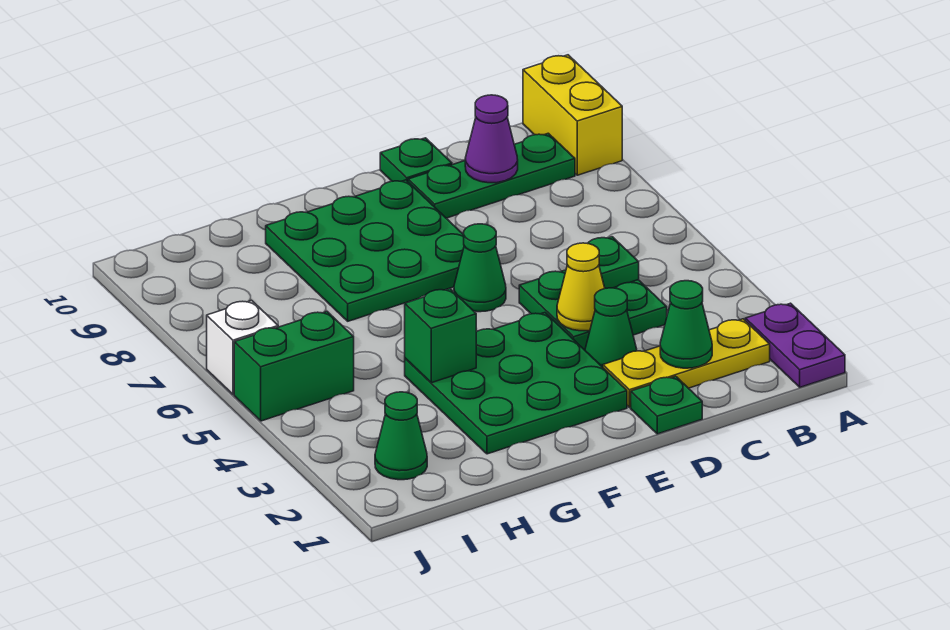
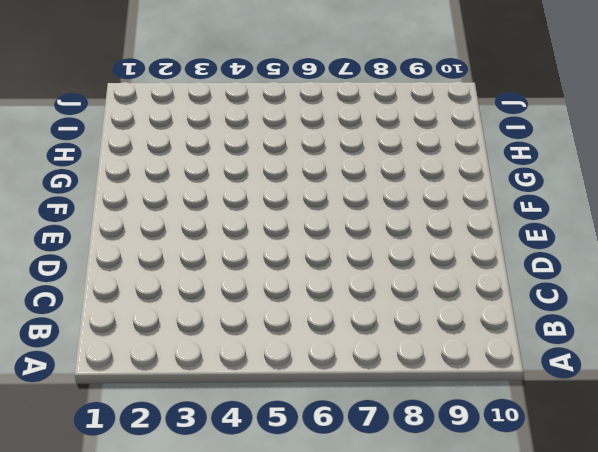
none -> purple 1x2 plate [745,303,845,387]
none -> yellow 1x2 brick [523,55,622,175]
none -> yellow 1x3 plate [603,319,770,407]

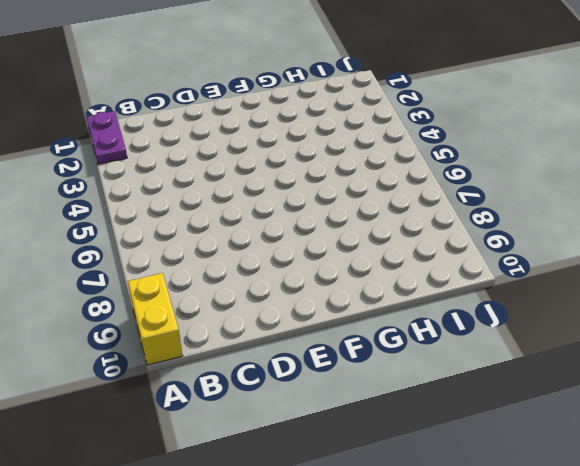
none -> yellow 1x3 plate [603,319,770,407]
none -> green 1x3 plate [408,133,575,218]
none -> green 2x2 plate [519,270,667,350]

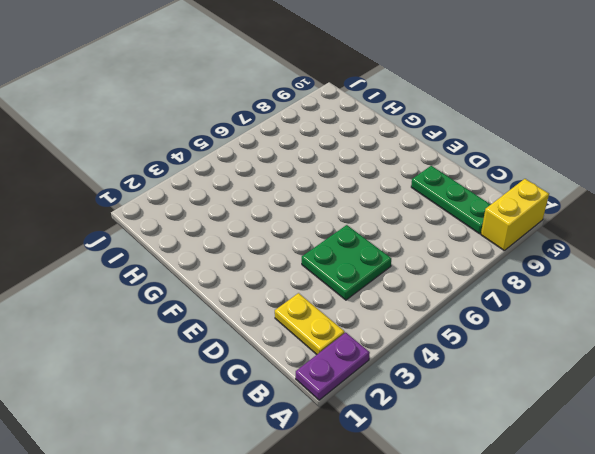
yellow 1x2 plate [275,293,345,354] -> yellow 1x3 plate [603,319,770,407]
none -> green 1x1 plate [631,376,702,434]
none -> green 1x1 cone [585,288,637,367]
none -> green 1x1 plate [380,138,452,181]

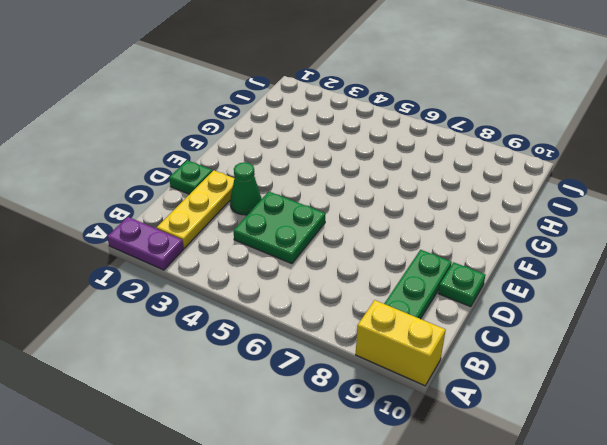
none -> green 3x3 plate [405,313,627,454]
none -> green 1x1 cone [454,224,506,312]
none -> green 3x3 plate [266,180,464,321]

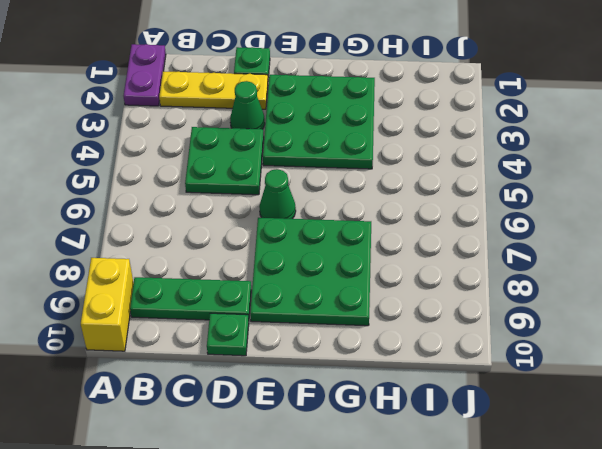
none -> green 1x1 cone [375,392,427,480]
none -> green 1x2 brick [234,312,354,421]
none -> white 1x1 brick [207,300,278,394]

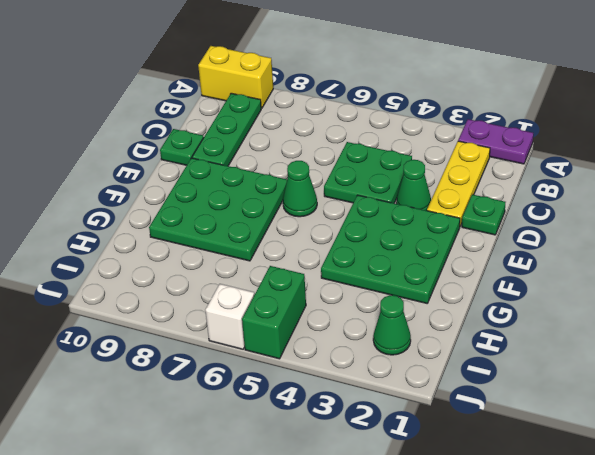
none -> green 1x1 cone [660,281,712,368]
none -> green 1x1 plate [588,237,639,288]
none -> purple 1x1 cone [465,95,518,183]

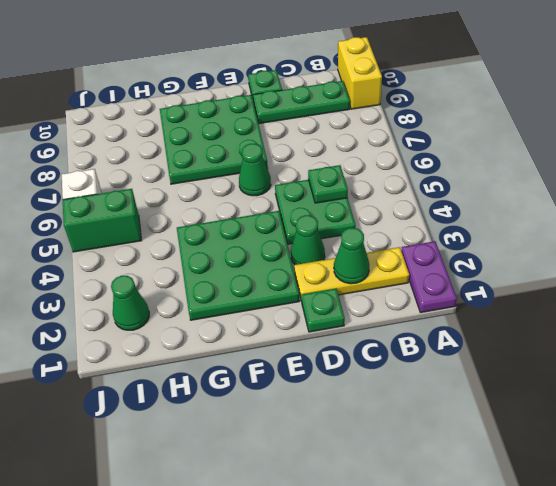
none -> purple 1x1 cone [465,95,518,183]
none -> yellow 1x1 cone [557,243,605,331]
none -> green 1x1 brick [405,289,477,383]

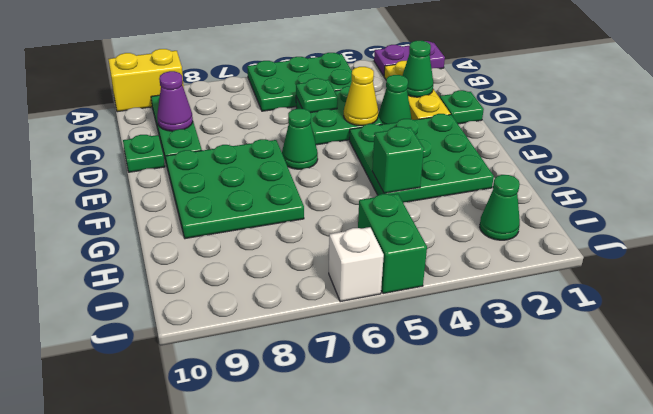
green 2x3 plate [247,53,352,111] -> none

